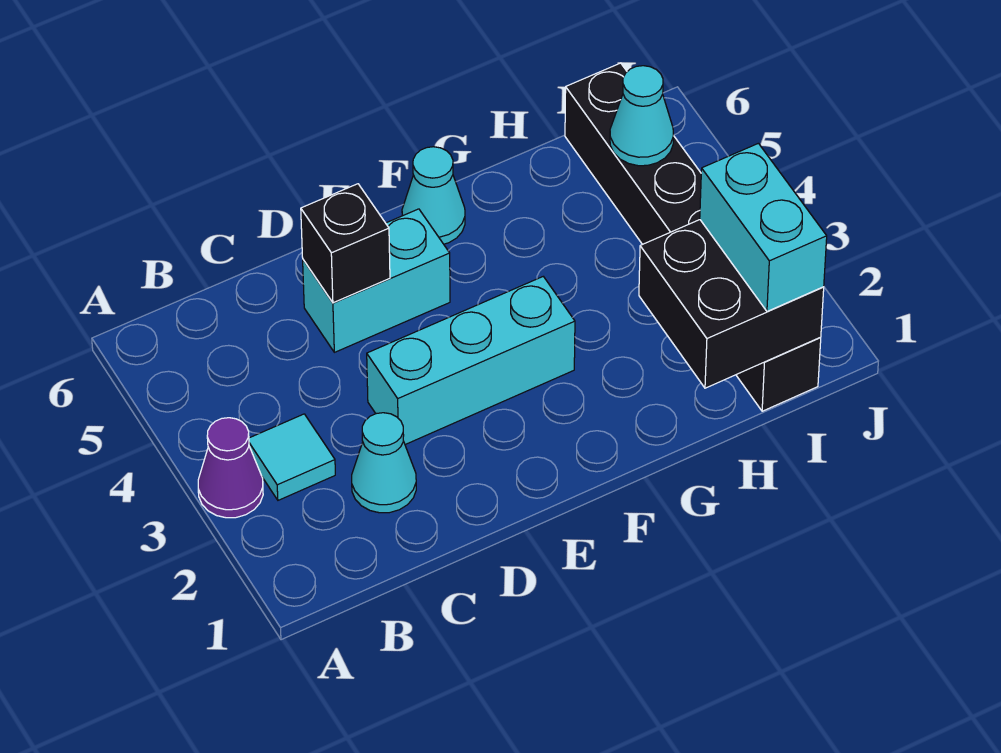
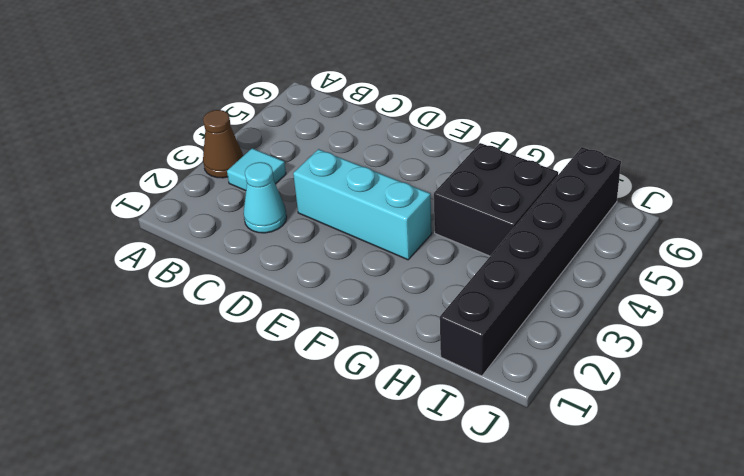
brown 1x1 cone [203,110,243,178] -> purple 1x1 cone [198,418,263,518]
black 2x2 brick [434,143,558,256] -> black 2x2 brick moved to [639,220,824,388]
none -> cyan 1x2 brick [303,209,450,352]
none -> cyan 1x1 cone [402,147,465,244]

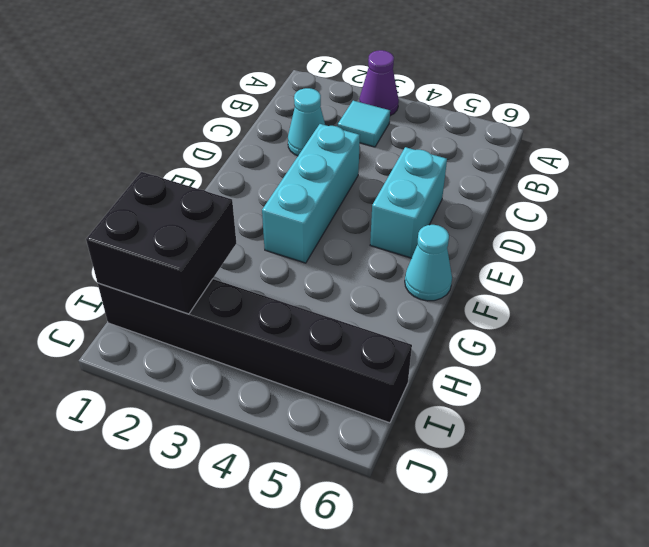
none -> black 1x1 brick [301,184,390,303]
none -> cyan 1x1 cone [610,66,674,166]

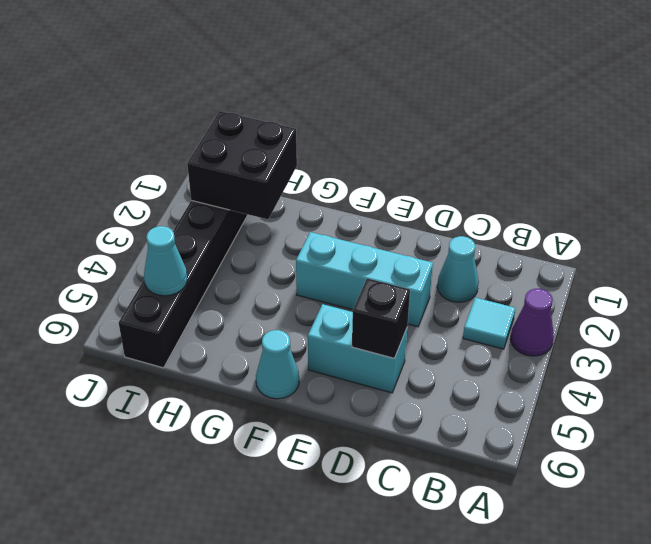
none -> cyan 1x2 brick [700,143,827,311]

